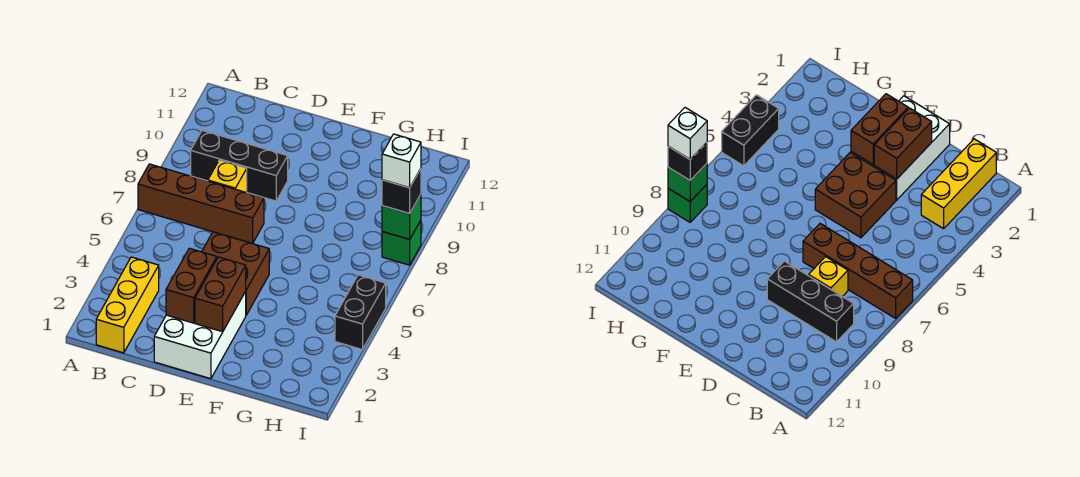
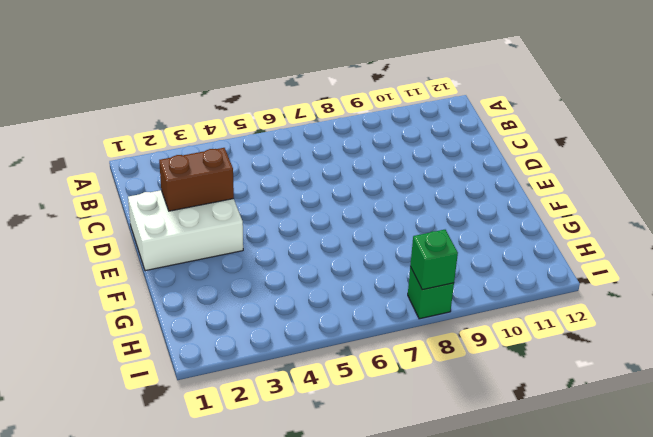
none -> brown 1x4 brick [138,164,264,243]
none -> yellow 1x3 brick [96,257,159,353]
none -> black 1x3 brick [191,130,288,201]

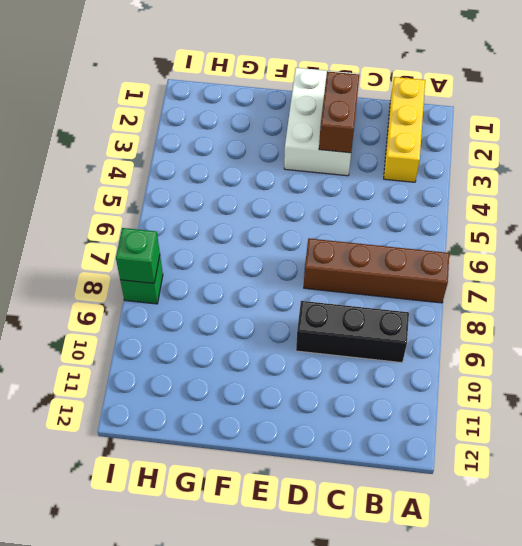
none -> yellow 1x1 brick [208,160,247,193]
none -> brown 2x2 brick [202,232,269,315]
none -> black 1x2 brick [335,275,386,350]

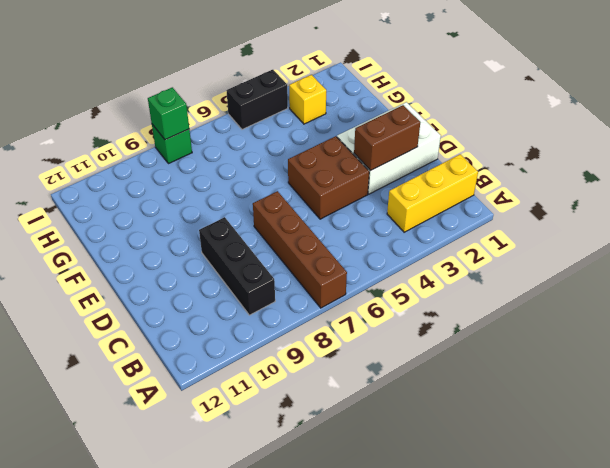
yellow 1x1 brick [289,75,326,124] -> yellow 1x1 brick moved to [208,160,247,193]
none -> brown 1x2 brick [195,257,246,332]
none -> black 1x1 brick [382,169,421,214]
none -> white 1x1 brick [382,134,421,188]

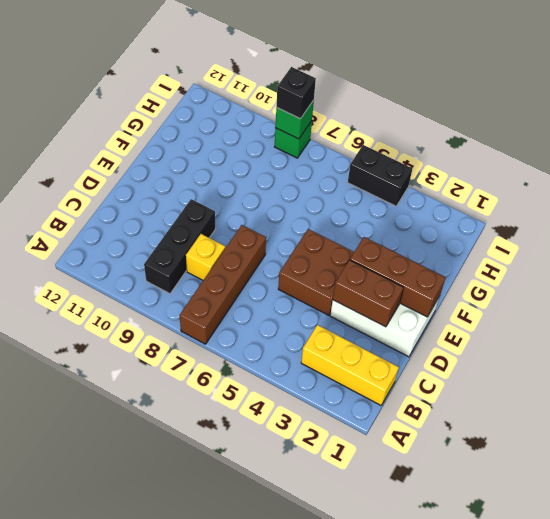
brown 1x3 brick [350,237,446,317] -> brown 1x2 brick [195,257,246,332]
none -> white 1x1 brick [382,134,421,188]

